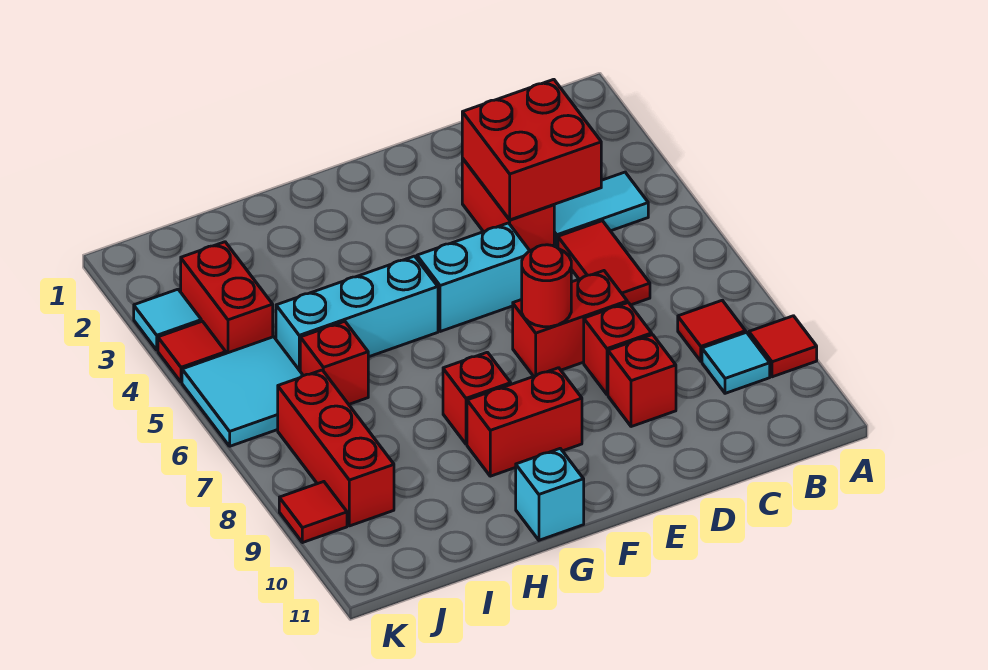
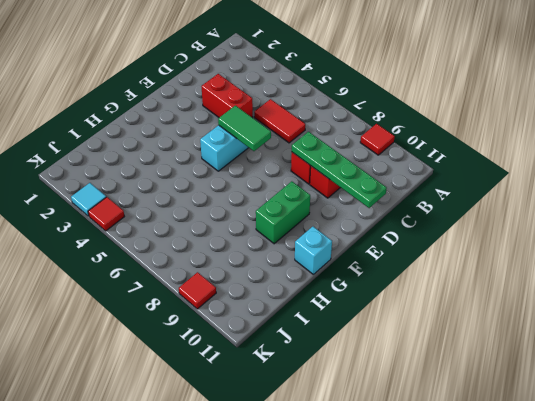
green 1x4 plate [292,132,386,208] -> none
green 1x2 tile [218,106,271,151] -> none
green 1x2 brick [256,181,310,244] -> red 1x2 brick [467,368,582,476]
none -> cyan 1x2 tile [554,172,648,248]
none -> red 1x1 tile [678,300,746,361]
none -> cyan 1x1 tile [702,332,770,393]

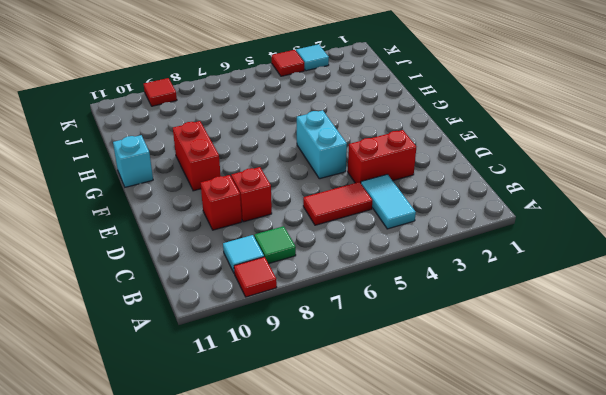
green 1x1 tile [254,226,296,264] -> red 1x1 tile [678,300,746,361]
none -> red 1x2 brick [513,271,627,376]
none -> cyan 1x3 brick [276,256,438,371]
none -> red 1x1 brick [443,352,511,444]

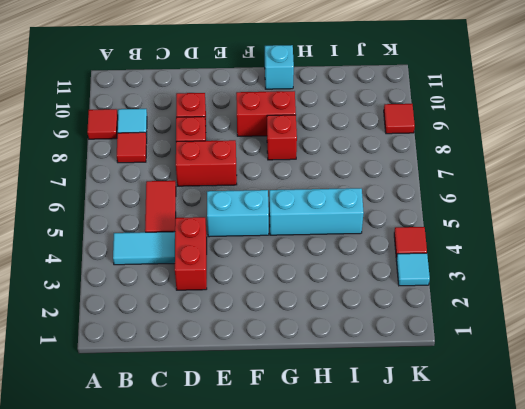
none -> red 1x1 brick [300,321,368,404]
none -> red 1x2 brick [181,242,273,353]
none -> cyan 2x2 tile [182,337,303,446]

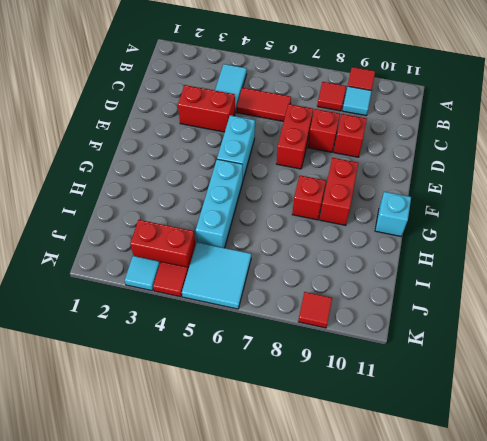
none -> red 1x1 brick [300,321,368,404]
none -> red 1x3 brick [278,370,394,526]
none -> red 2x2 brick [462,79,601,220]

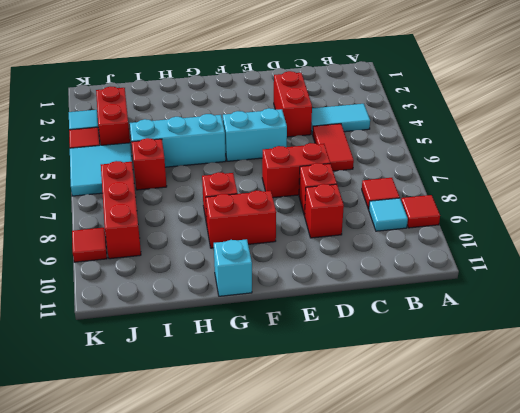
none -> red 2x2 brick [462,79,601,220]
none -> red 1x1 round brick [522,245,571,327]

